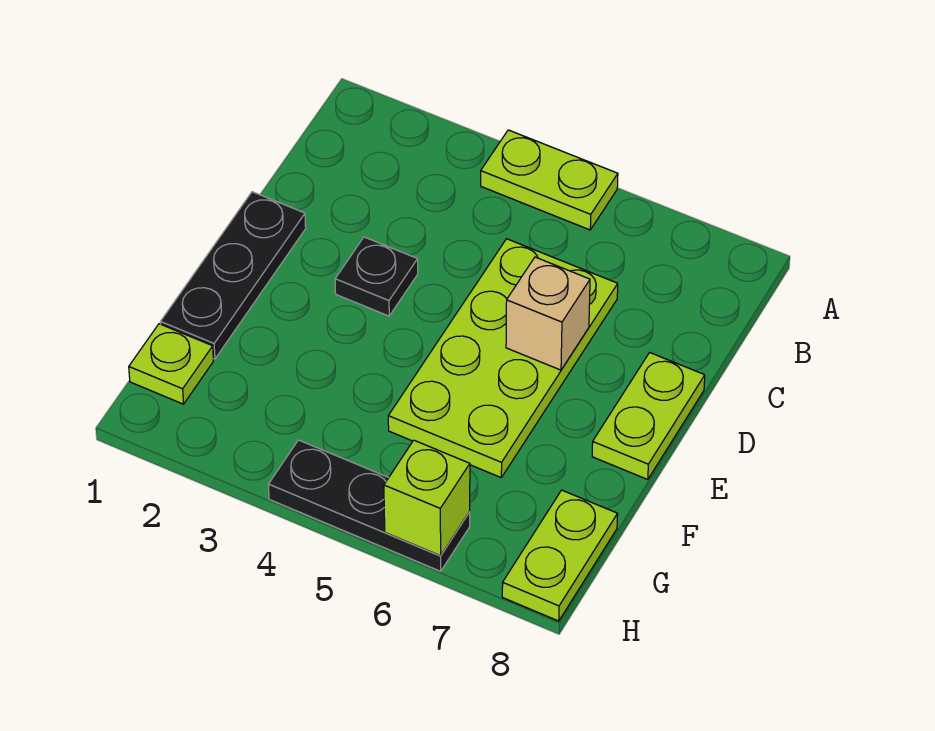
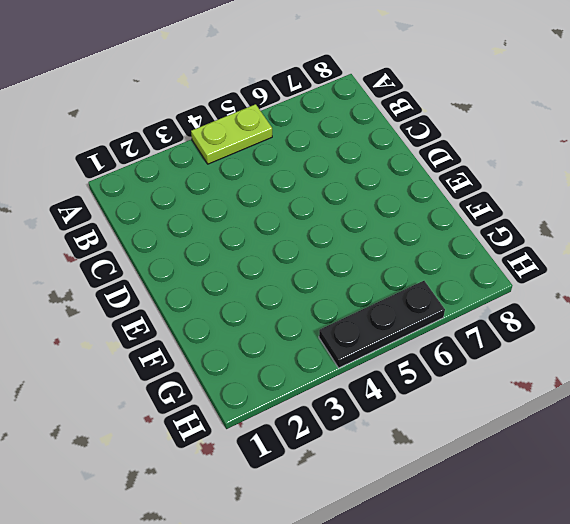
none -> lime 2x4 plate [388,239,618,477]
none -> black 1x3 plate [161,192,306,359]

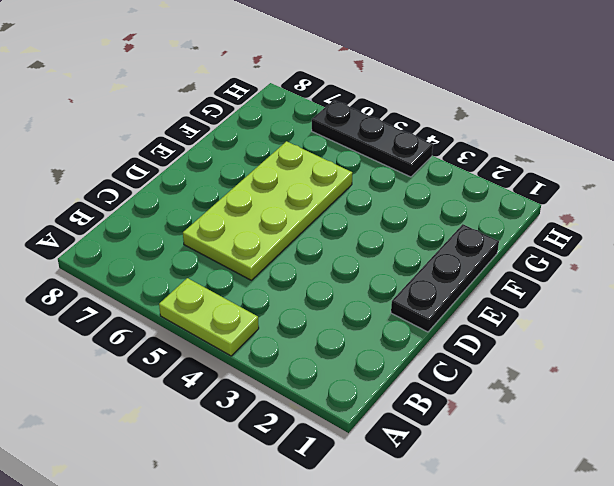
none -> black 1x1 plate [335,237,418,316]
none -> lime 1x2 plate [592,353,705,480]

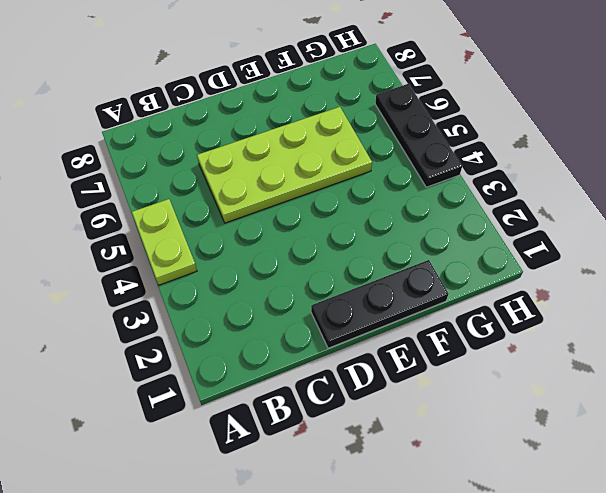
none -> black 1x1 plate [335,237,418,316]
none -> lime 1x2 plate [592,353,705,480]

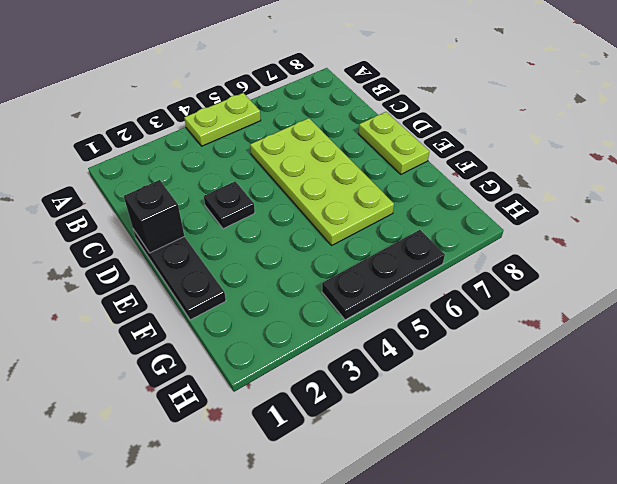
black 1x1 brick [124,180,184,253] -> none
none -> lime 1x1 plate [129,324,213,404]
none -> lime 1x2 plate [502,490,618,621]

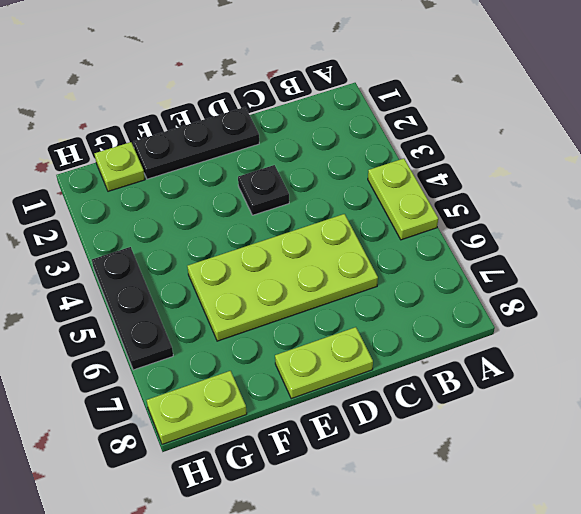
none -> tan 1x1 brick [506,257,590,370]
none -> lime 1x1 brick [384,440,470,556]

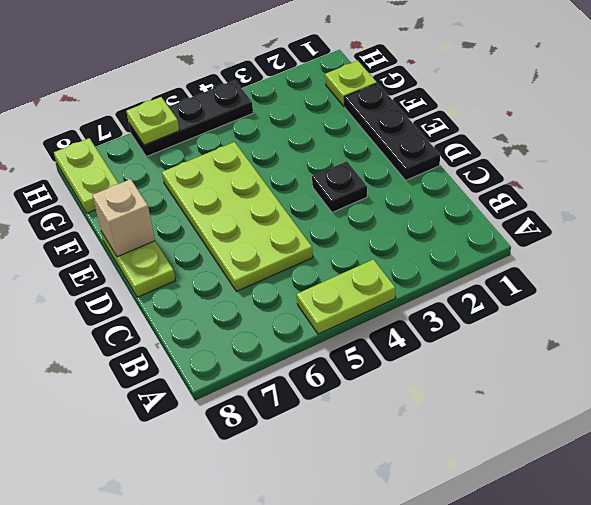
tan 1x1 brick [92,179,155,257] -> tan 1x1 brick moved to [506,257,590,370]
lime 1x1 plate [126,97,179,145] -> lime 1x1 brick [384,440,470,556]

